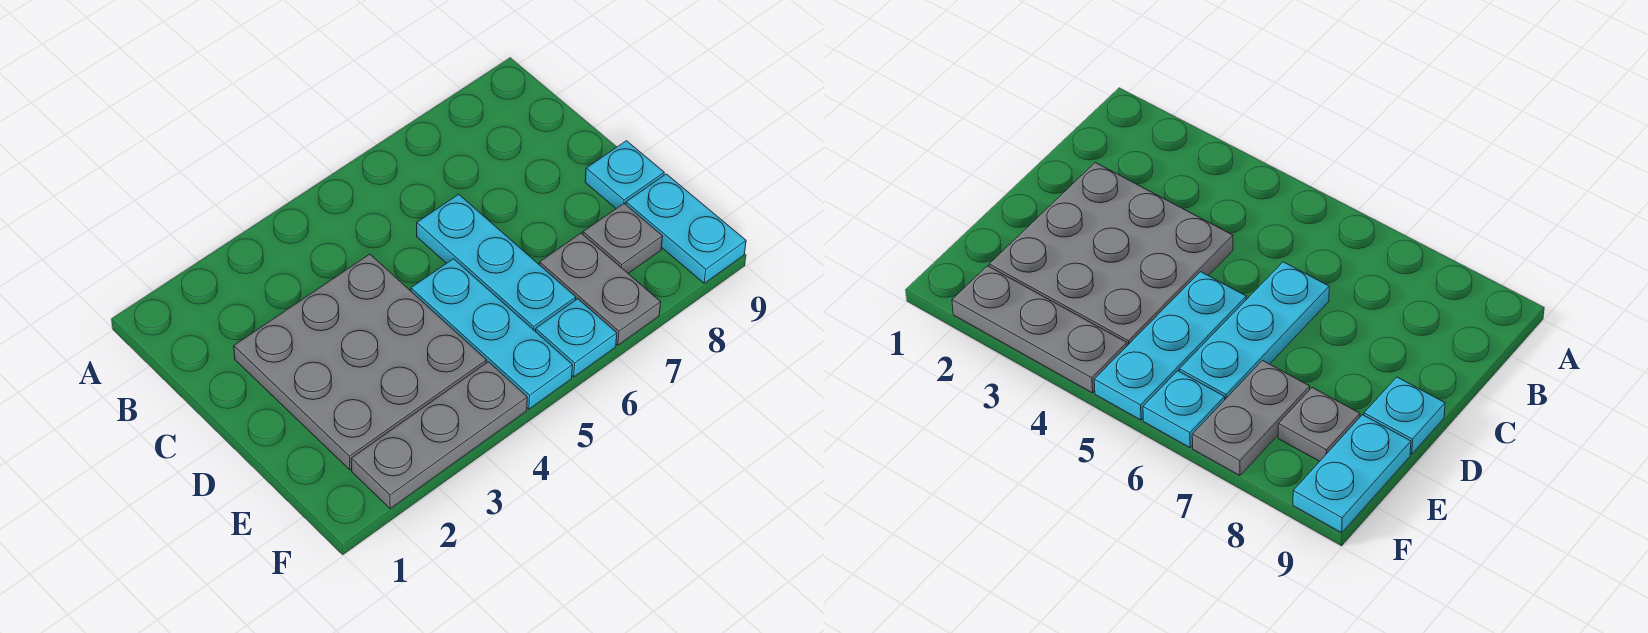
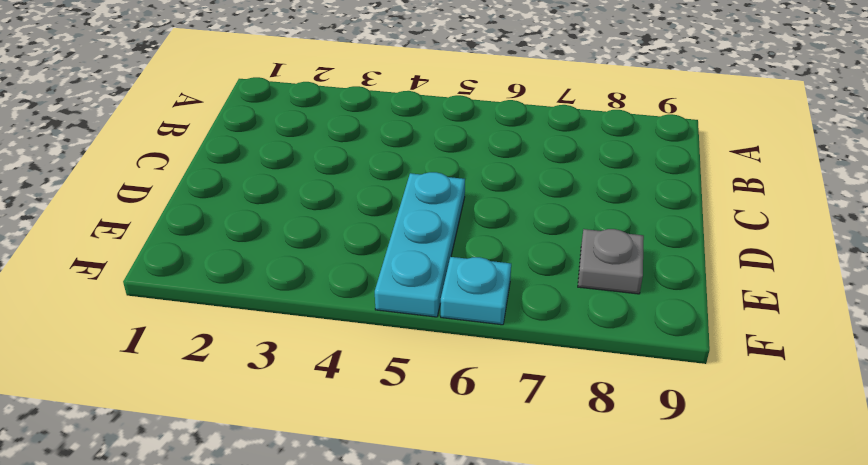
none -> grey 3x3 plate [234,254,487,470]
none -> cyan 1x3 plate [417,194,576,332]

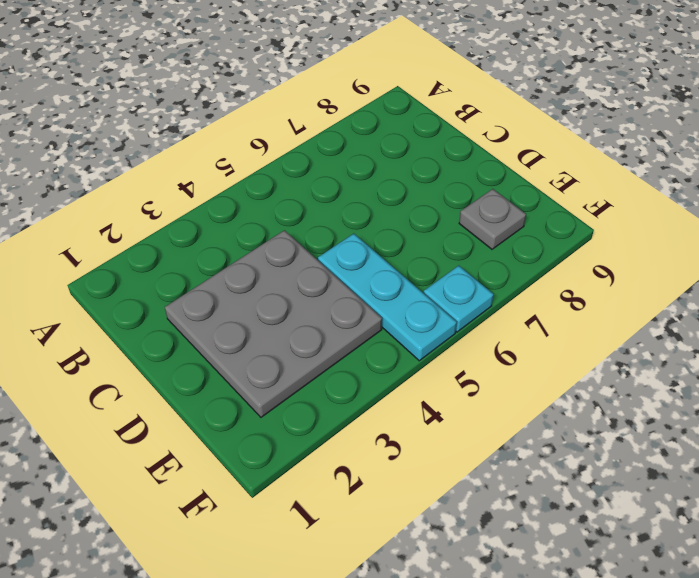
none -> cyan 1x3 plate [417,194,576,332]
none -> cyan 1x1 plate [585,141,664,208]

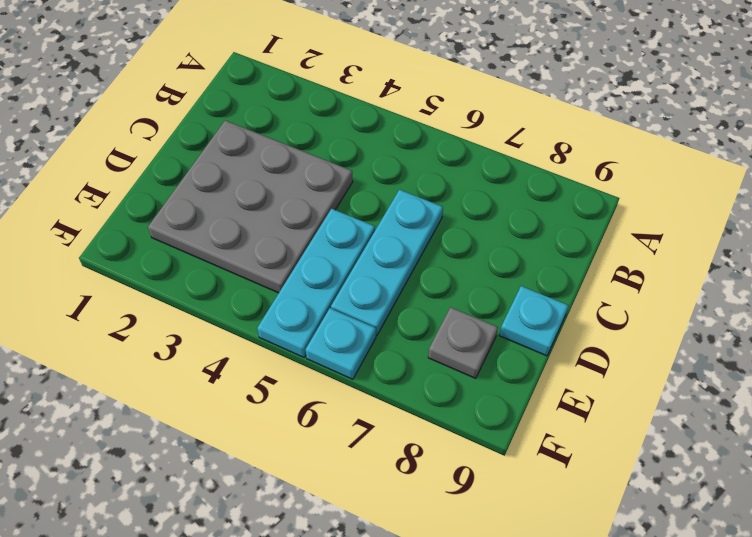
none -> grey 1x2 plate [539,233,661,345]
none -> cyan 1x2 plate [626,174,746,283]

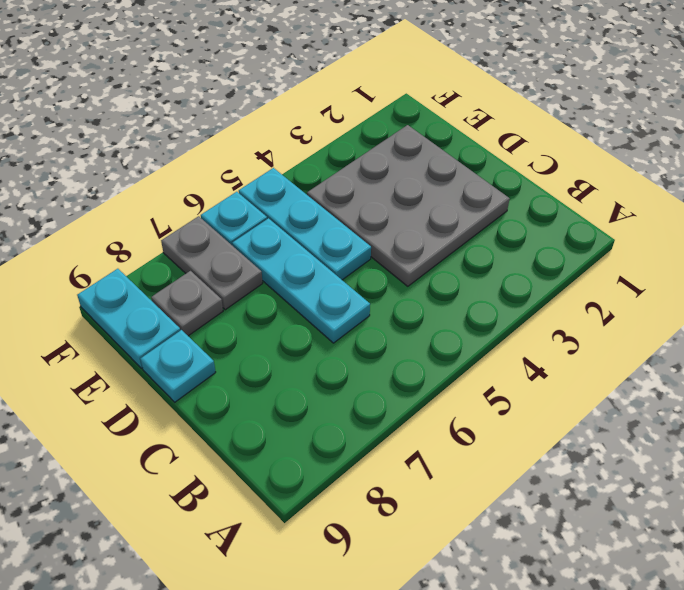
none -> grey 1x3 plate [351,362,527,508]

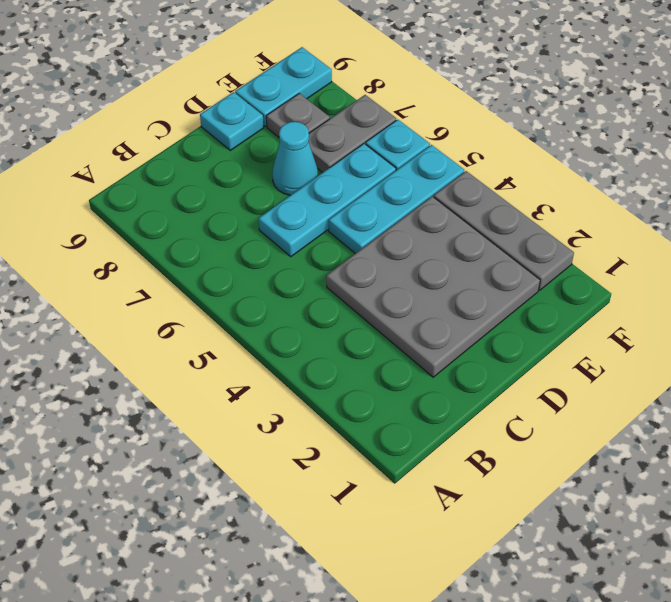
cyan 1x1 cone [272,122,318,195] -> none

